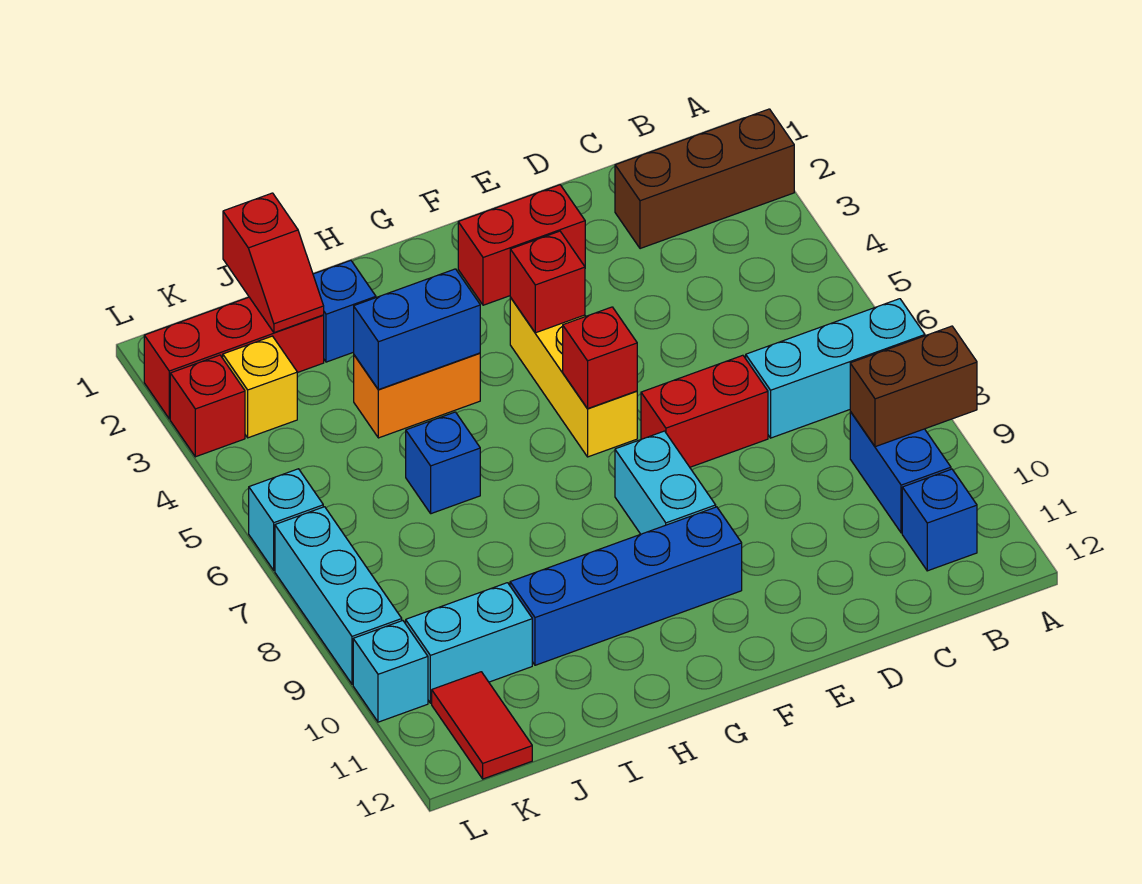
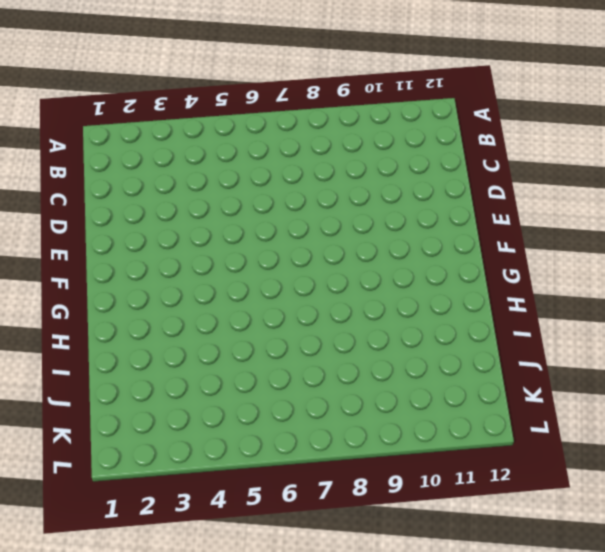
none -> brown 1x3 brick [615,109,794,249]
none -> cyan 1x3 brick [746,299,925,438]
none -> blue 1x2 brick [850,412,951,533]

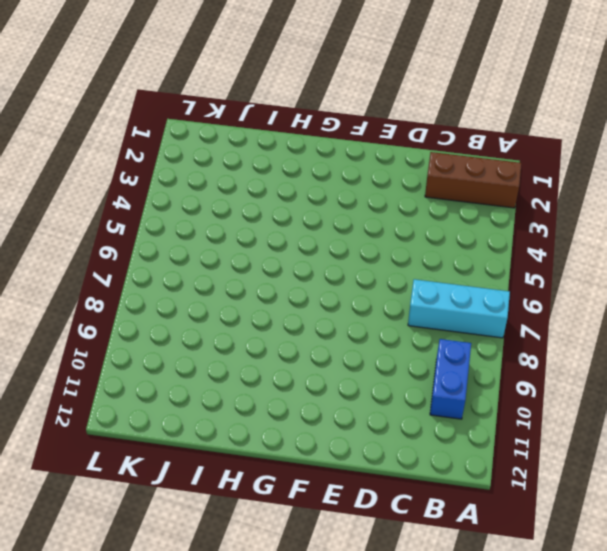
none -> blue 1x1 brick [902,469,977,571]
none -> red 1x2 brick [641,355,768,467]
none -> red 1x2 brick [458,185,585,305]

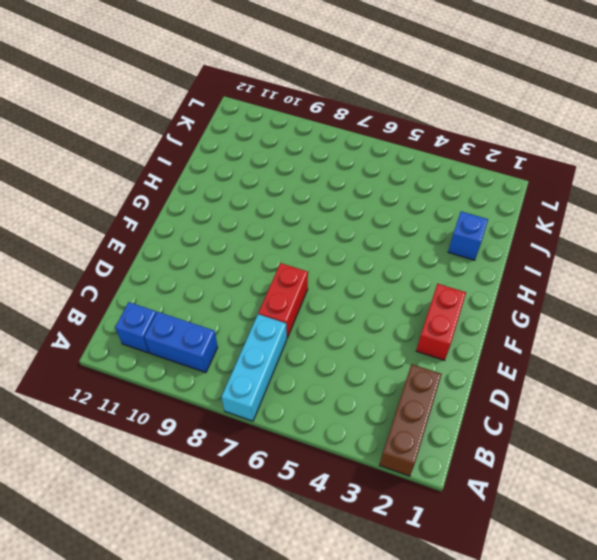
none -> yellow 1x3 brick [510,298,637,457]
none -> cyan 1x2 brick [615,431,716,534]
none -> blue 1x4 brick [510,507,742,665]

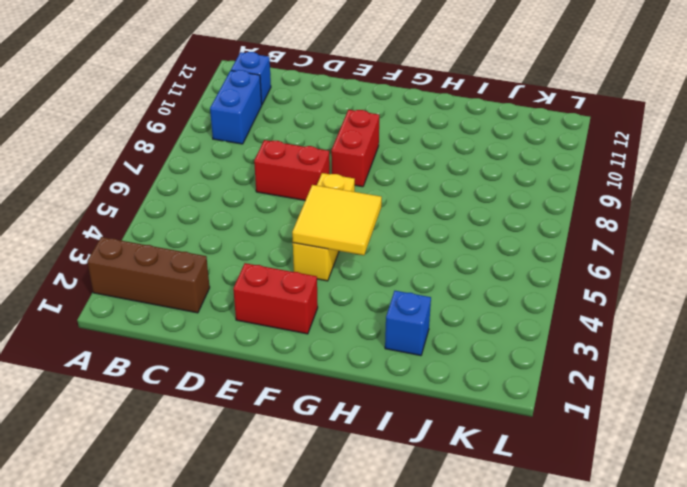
yellow 2x2 tile [292,185,382,255] -> red 1x1 brick [510,231,585,333]
red 1x2 brick [331,110,379,187] -> cyan 1x2 brick [615,431,716,534]
none -> cyan 1x3 brick [746,299,925,438]
none -> blue 1x4 brick [510,507,742,665]
none -> orange 1x2 brick [354,353,480,438]

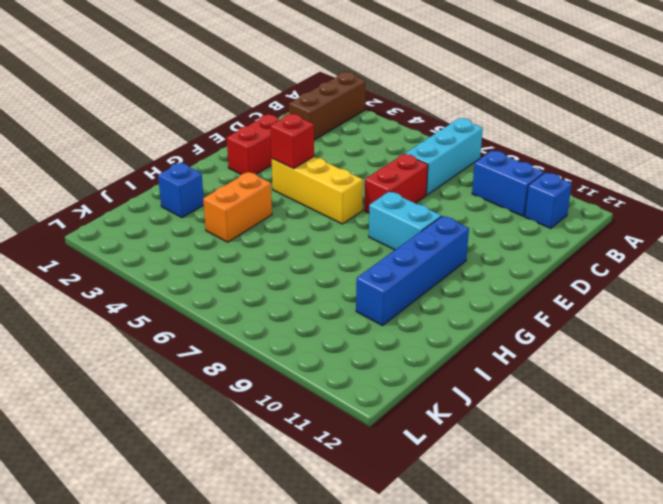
none -> blue 1x1 brick [406,412,480,514]
none -> red 1x3 brick [144,297,324,419]
none -> cyan 1x2 brick [406,583,532,703]

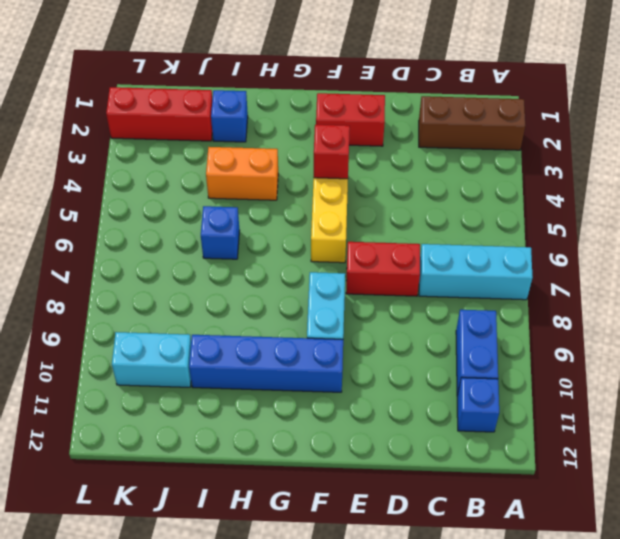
none -> yellow 1x1 brick [223,336,297,438]
none -> red 1x2 tile [432,672,532,779]
none -> red 1x1 brick [170,355,245,457]

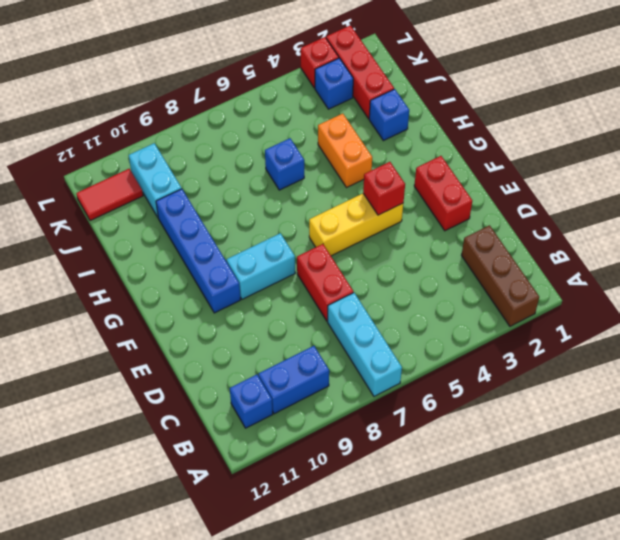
blue 1x1 brick [315,58,353,109] -> yellow 1x1 brick [223,336,297,438]
none -> cyan 1x1 brick [249,469,323,570]
none -> cyan 1x3 brick [275,507,402,684]
none -> cyan 1x1 brick [353,621,428,722]

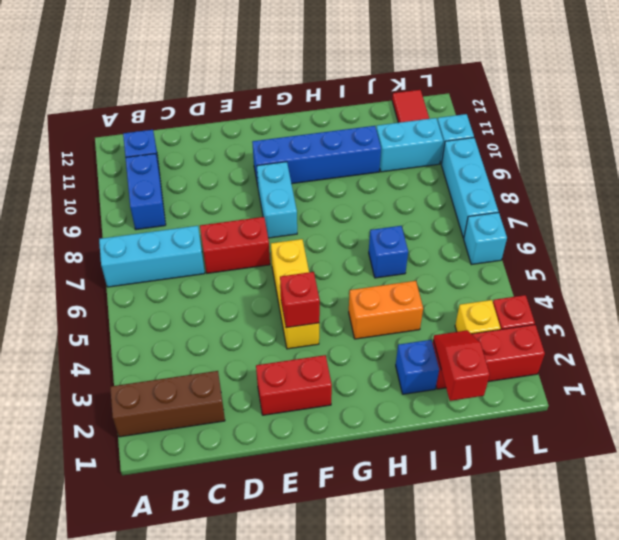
none -> brown 1x2 brick [850,326,977,447]
none -> red 1x1 brick [563,307,637,409]
none -> blue 1x2 brick [354,269,480,390]

